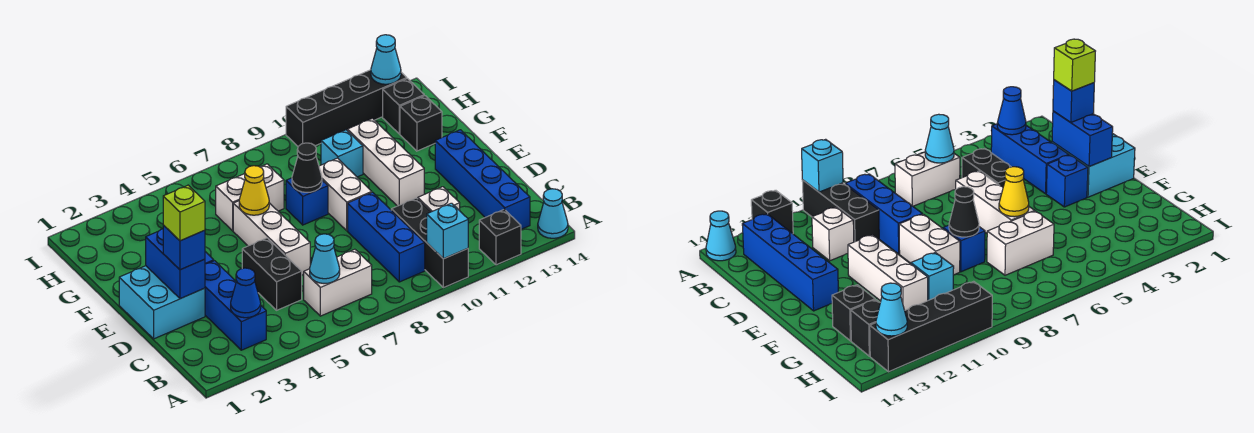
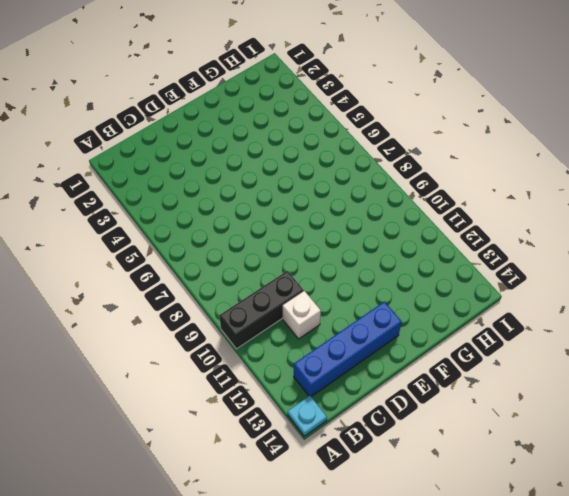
cyan 1x1 plate [288,396,327,436] -> cyan 1x1 cone [538,189,568,238]
none -> black 1x1 brick [479,209,521,265]
none -> blue 1x3 brick [205,261,266,350]
none -> white 1x2 brick [304,249,372,316]

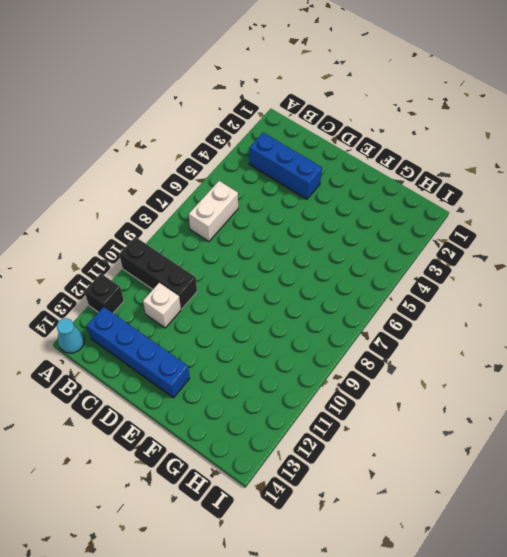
none -> blue 1x3 brick [348,192,425,282]
none -> black 1x2 brick [242,238,302,310]
none -> cyan 2x2 brick [119,266,205,339]

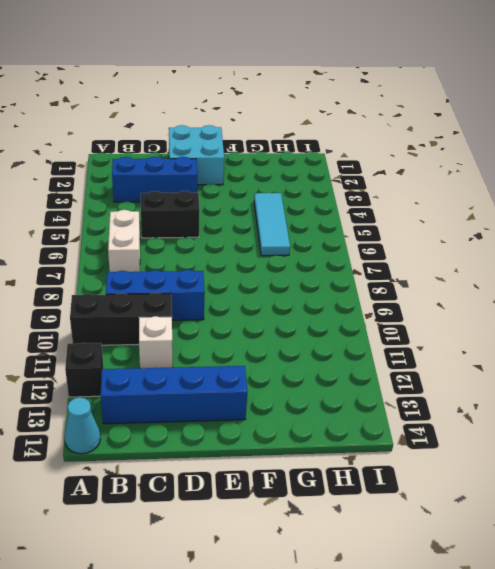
cyan 1x3 tile [254,193,290,256] -> white 1x2 brick [216,164,284,231]
none -> white 1x3 brick [233,201,310,275]
none -> blue 1x1 brick [1046,155,1088,207]
none -> white 1x2 brick [319,158,372,231]

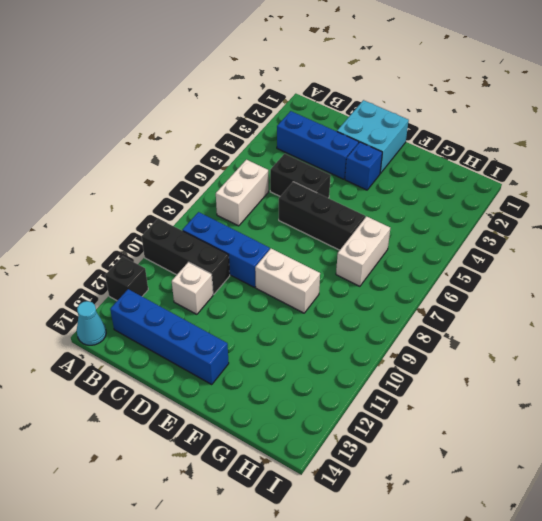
black 1x3 brick [279,182,365,250] -> white 1x3 brick [233,201,310,275]
none -> white 1x3 brick [347,118,424,206]
none -> blue 1x1 brick [286,178,328,225]
none -> cyan 1x1 brick [321,130,363,177]

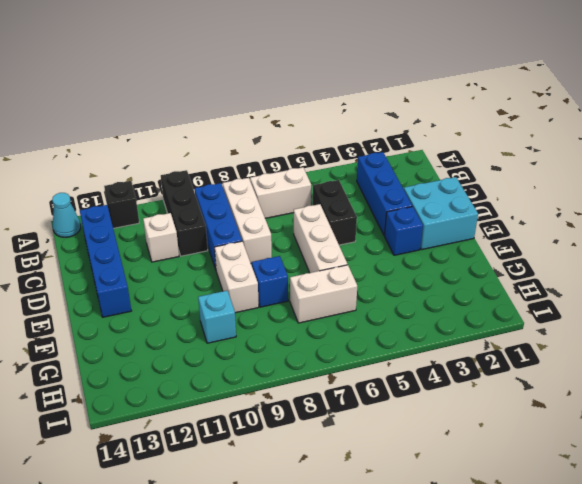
white 1x3 brick [223,178,272,263] -> white 1x3 brick moved to [347,118,424,206]
none -> black 1x1 brick [400,96,442,151]
none -> black 1x1 brick [383,79,424,134]
none -> black 1x4 brick [286,70,407,146]

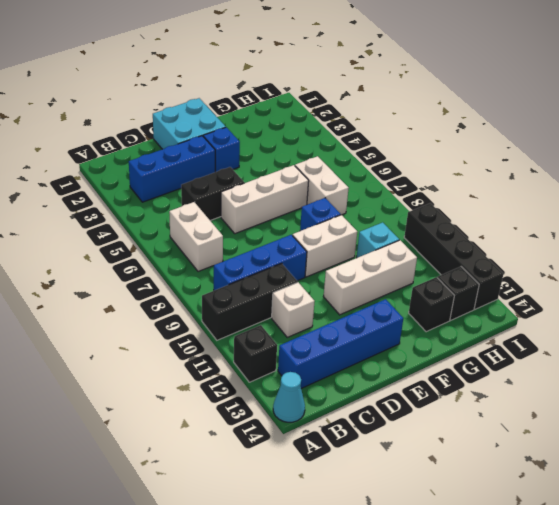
none -> cyan 1x1 brick [427,203,468,259]
none -> blue 1x1 cone [231,268,261,318]
none -> cyan 1x1 cone [310,234,340,284]

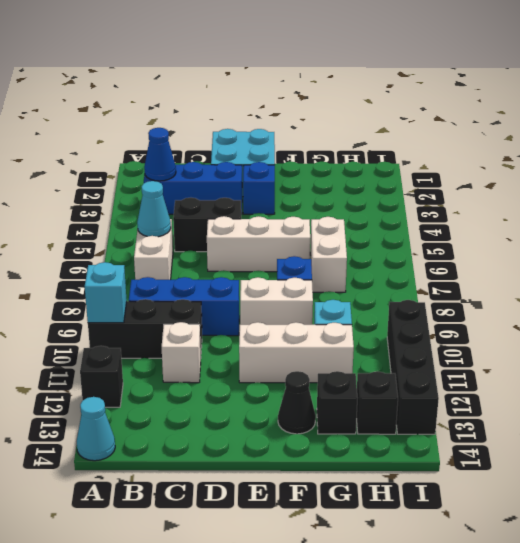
black 1x1 cone [278,371,316,434] -> black 1x1 cone moved to [292,143,322,192]
none -> blue 1x4 brick [435,130,530,229]
none -> blue 1x2 brick [146,229,205,299]
none -> yellow 1x1 cone [239,166,269,215]

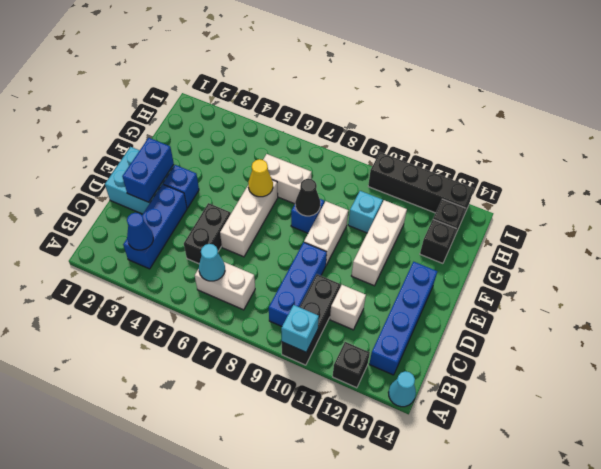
none -> cyan 1x1 cone [371,35,401,84]
none -> blue 1x1 brick [163,225,205,270]
none -> lime 1x1 brick [163,185,205,241]

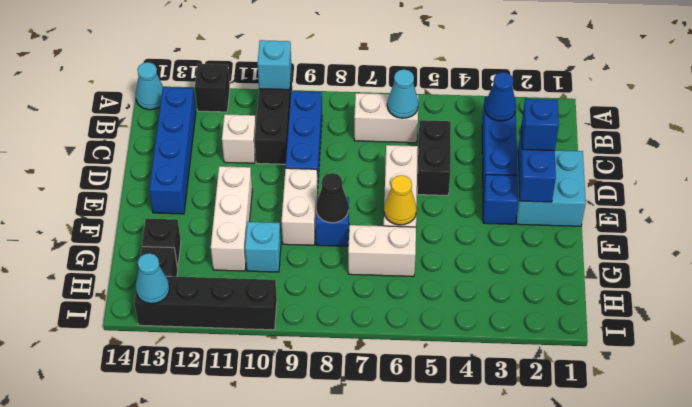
none -> lime 1x1 brick [163,185,205,241]

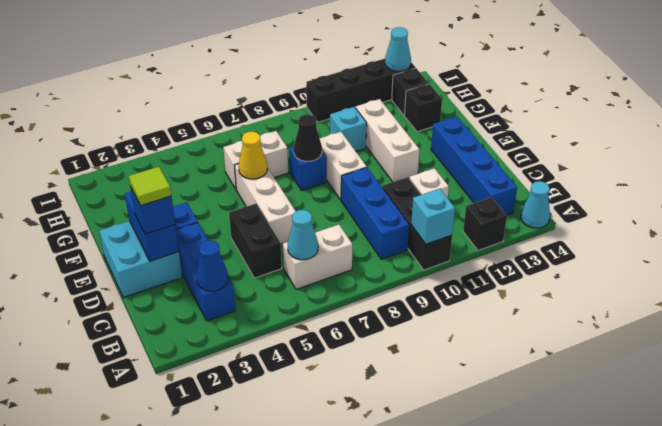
lime 1x1 tile [129,167,171,206] -> lime 1x1 brick [163,185,205,241]

